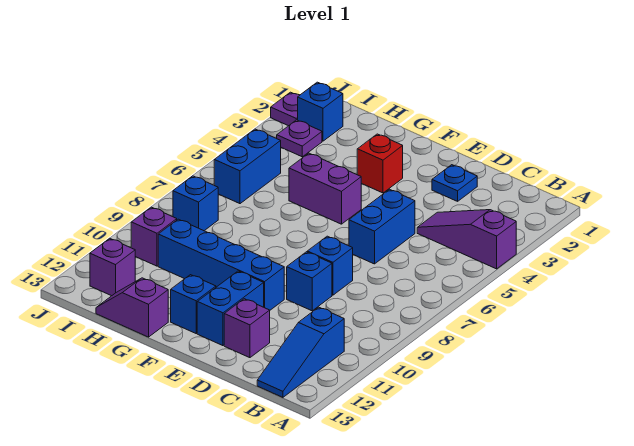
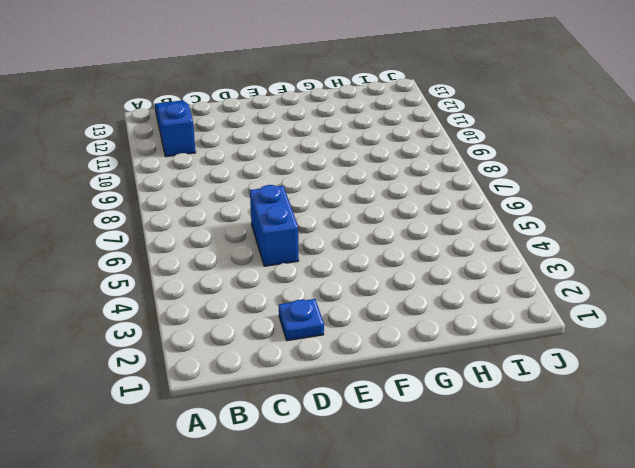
none -> purple 1x3 slope [417,210,516,269]
none -> blue 1x1 brick [307,236,353,295]
none -> blue 1x1 brick [287,252,332,311]

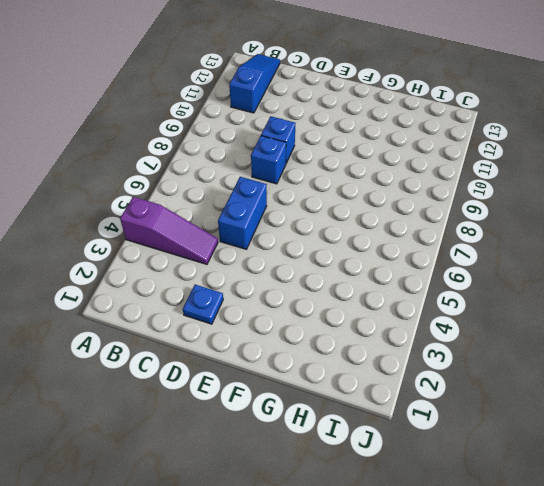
none -> purple 1x1 brick [224,299,270,358]
none -> blue 1x4 brick [158,219,284,310]
none -> blue 1x2 brick [197,271,264,346]

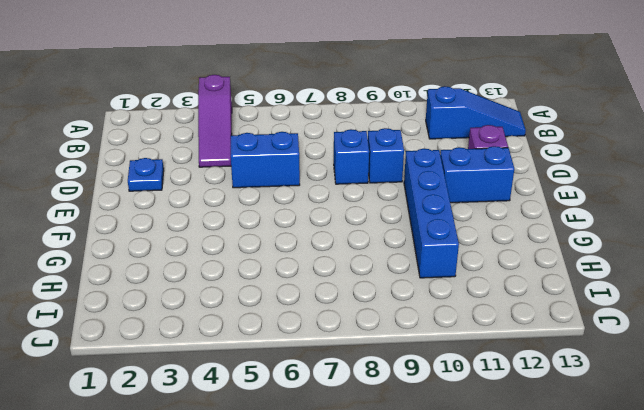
none -> red 1x1 brick [357,134,403,193]
none -> purple 1x2 brick [289,153,361,224]
none -> blue 1x1 brick [171,275,216,333]

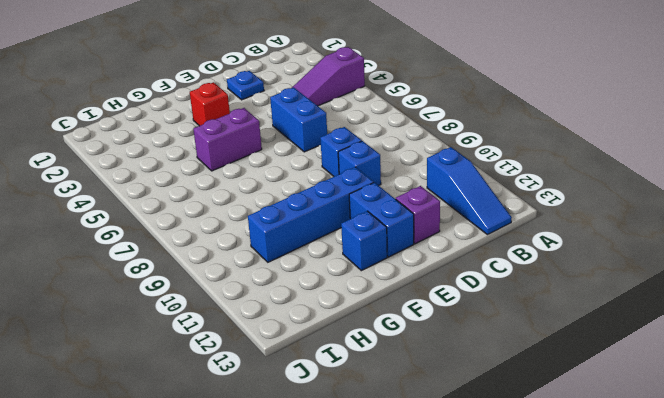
none -> purple 1x2 slope [96,278,168,337]
none -> blue 1x1 brick [298,82,343,141]
none -> purple 1x1 plate [277,120,322,157]

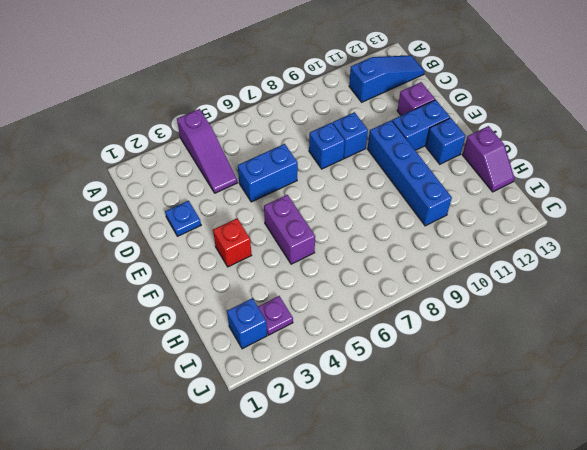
none -> blue 1x2 brick [214,129,281,204]
none -> blue 1x1 brick [173,176,218,231]
none -> purple 1x1 brick [131,207,177,266]

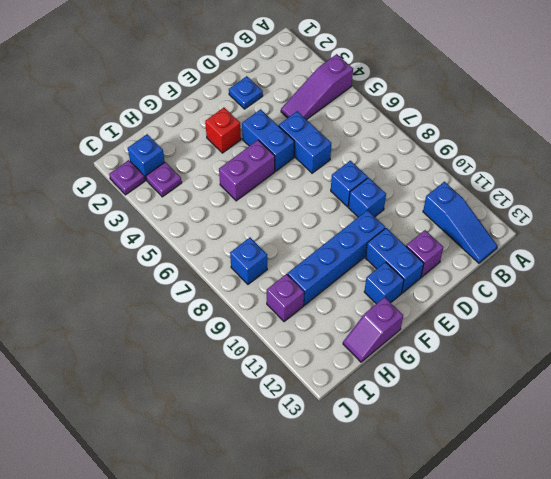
blue 1x2 brick [242,109,294,171] -> blue 1x2 brick moved to [214,129,281,204]
none -> purple 1x1 brick [90,238,135,296]

